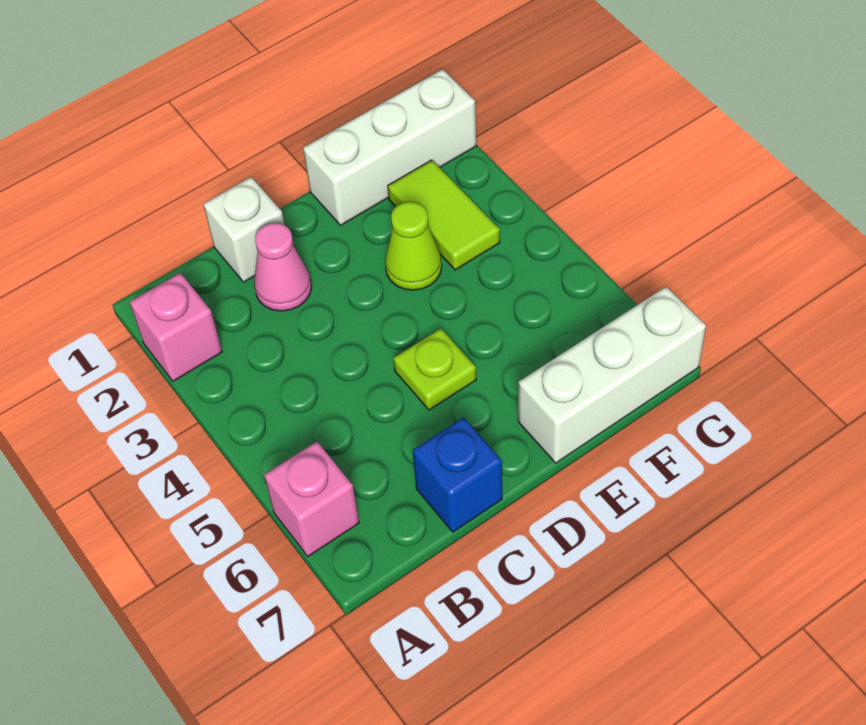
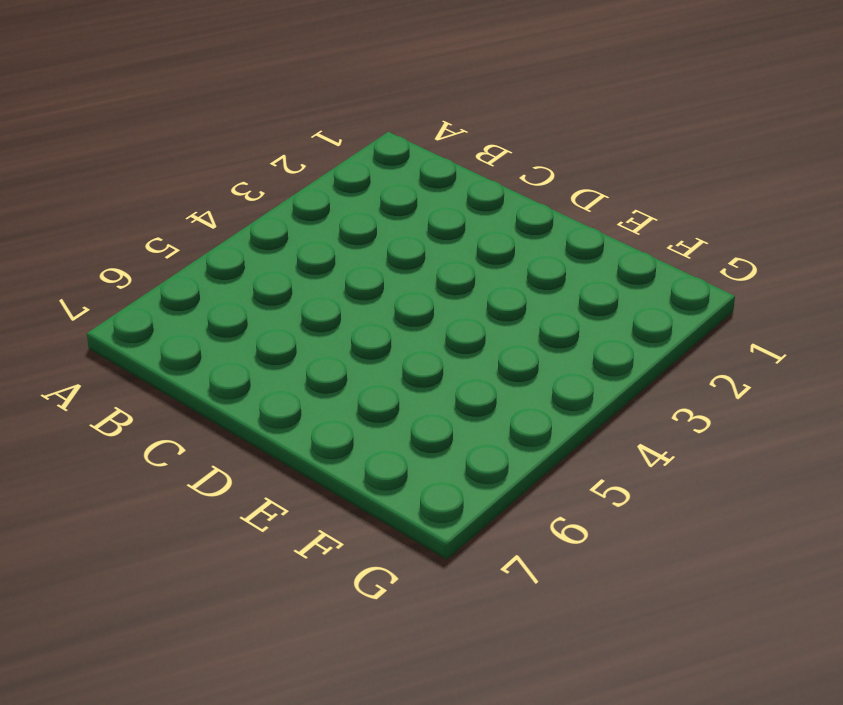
none -> pink 1x1 brick [130,273,222,381]
none -> pink 1x1 brick [264,442,359,556]

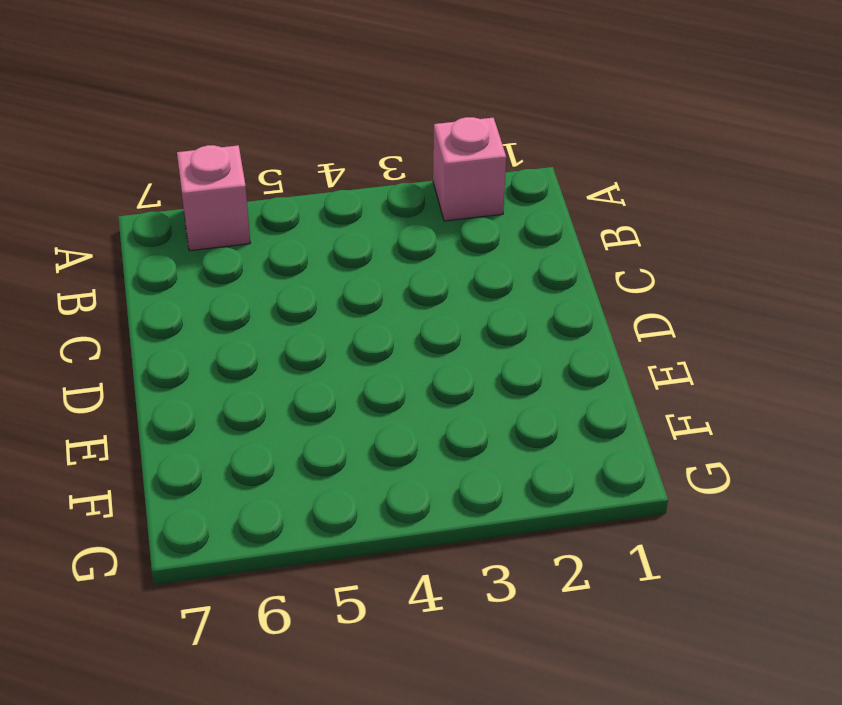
none -> white 1x1 brick [203,177,284,282]
none -> pink 1x1 cone [254,223,312,311]

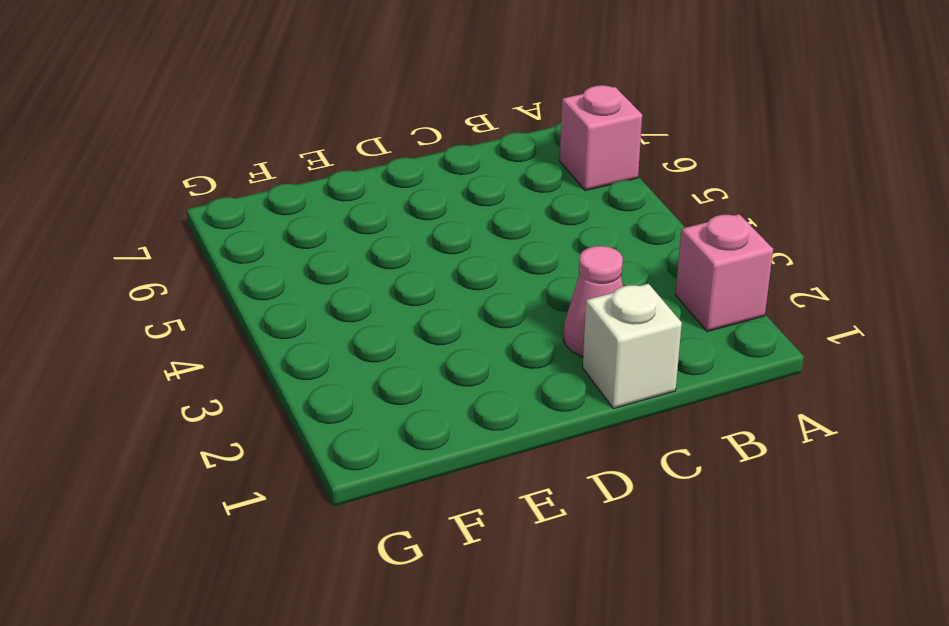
none -> blue 1x1 brick [413,417,502,532]
none -> lime 1x1 plate [393,328,476,410]

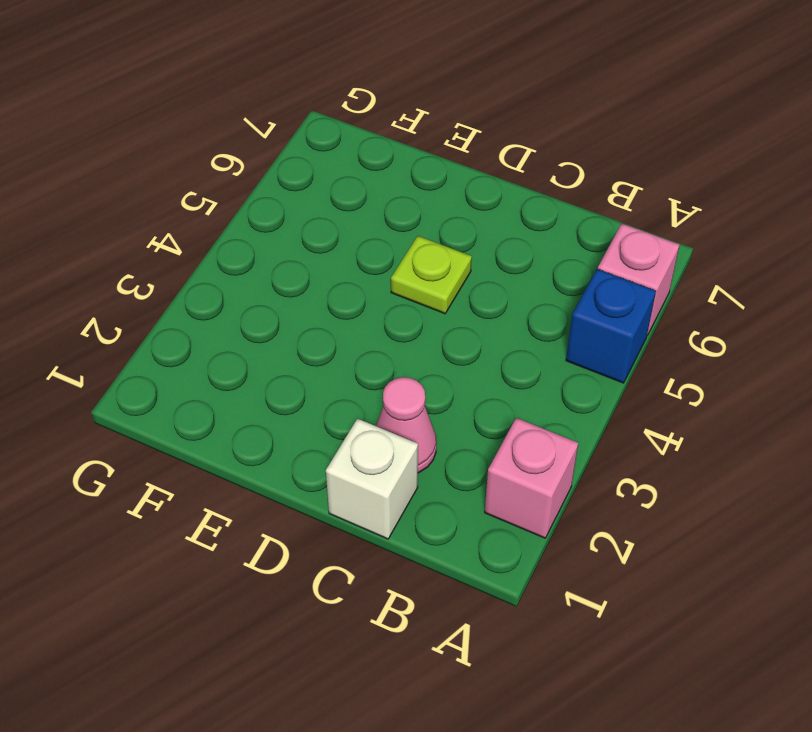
blue 1x1 brick [566,269,656,383] -> blue 1x1 brick moved to [413,417,502,532]
none -> white 1x3 brick [303,69,476,225]
none -> lime 1x1 cone [385,202,442,290]

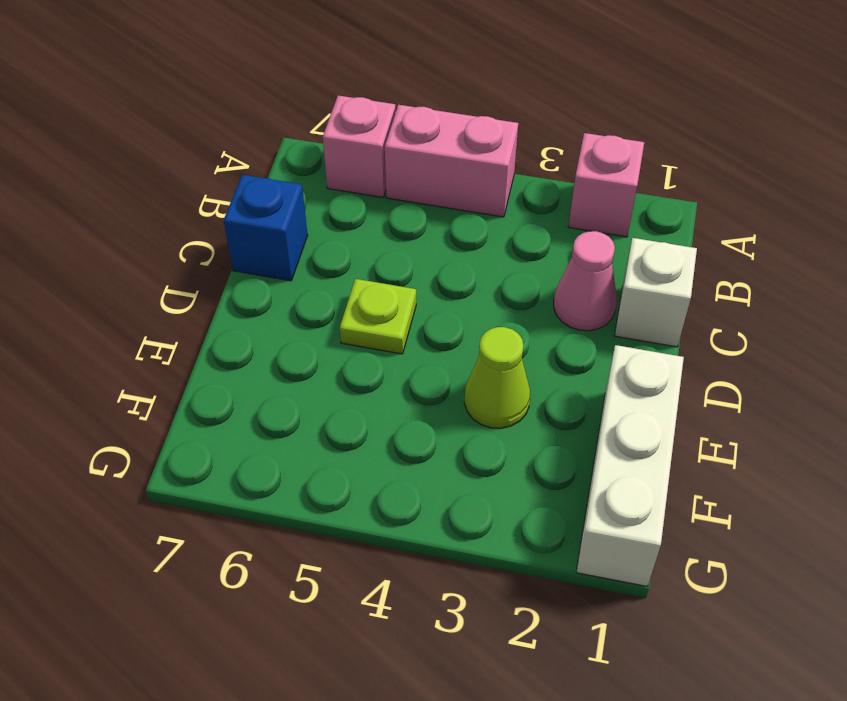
pink 1x2 brick [385,105,518,217] -> none
none -> white 1x3 brick [518,287,706,463]
none -> lime 1x2 tile [388,160,500,270]

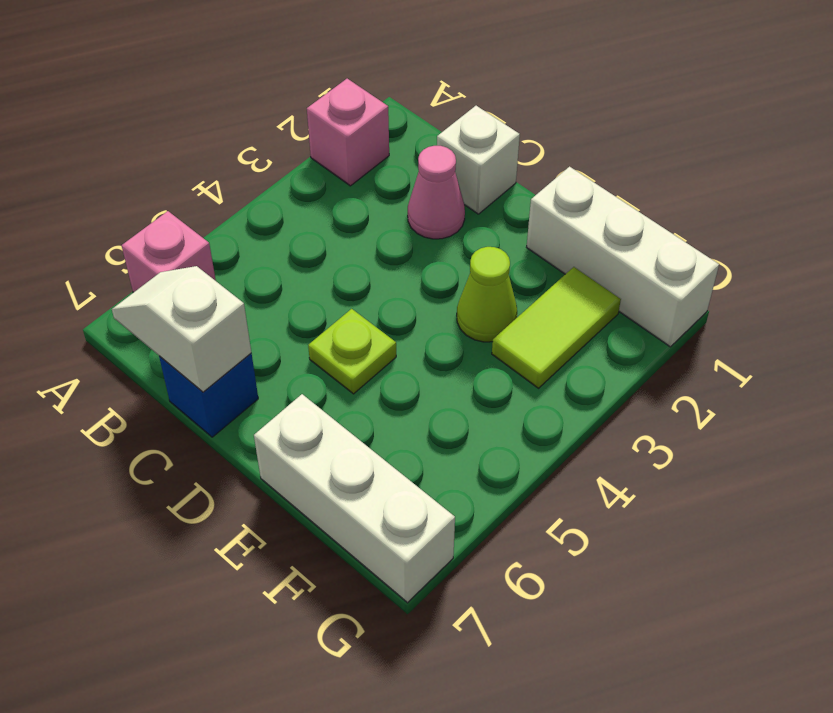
white 1x2 slope [112,266,251,392] -> none

